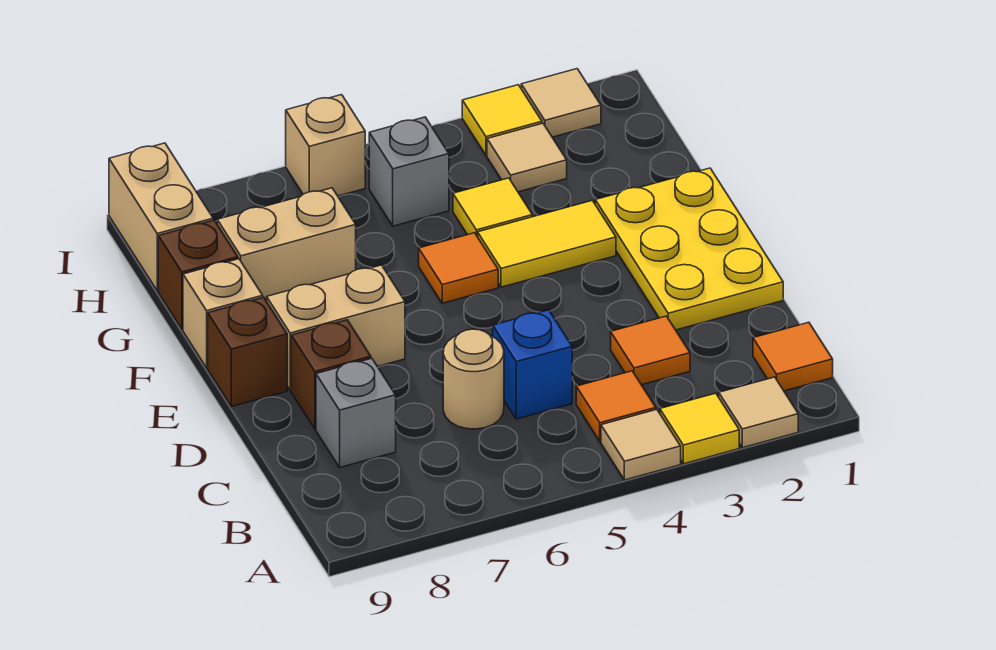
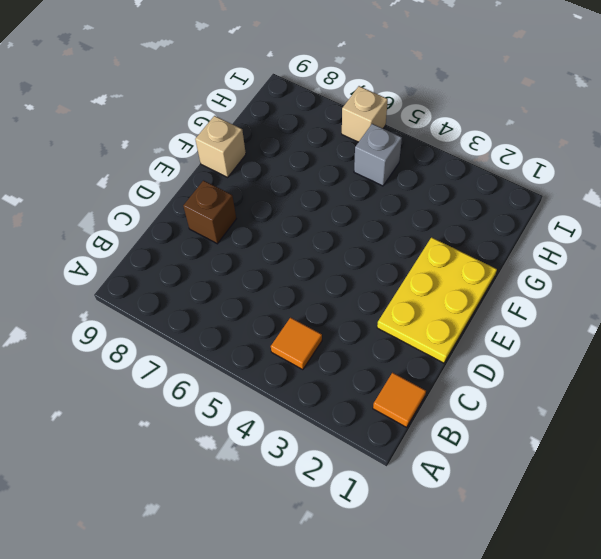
none -> tan 1x1 tile [719,377,798,448]
none -> yellow 1x1 tile [660,393,739,464]
none -> tan 1x1 tile [601,410,681,480]

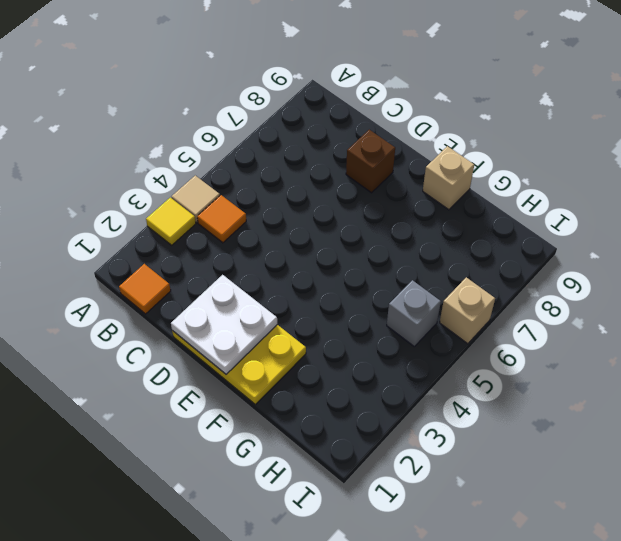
white 2x2 plate [171,275,277,374] -> none
none -> tan 1x1 tile [719,377,798,448]
none -> orange 1x1 tile [611,316,690,385]
none -> blue 1x1 brick [493,310,572,419]

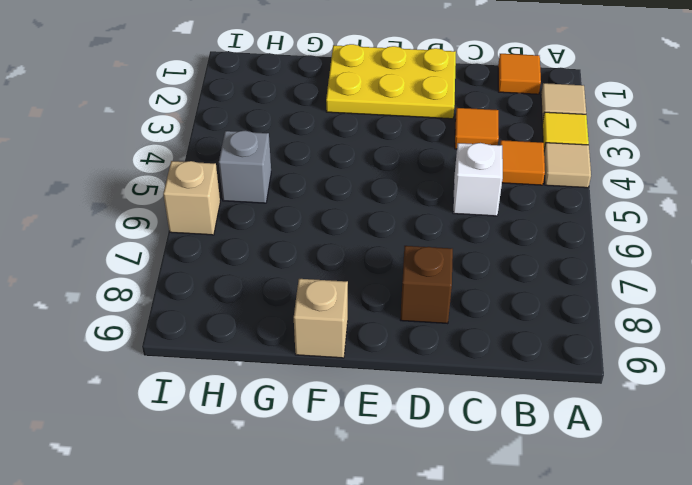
white 1x1 brick [453,143,503,216] -> blue 1x1 brick [493,310,572,419]
none -> tan 1x1 round brick [443,329,504,429]
none -> grey 1x1 brick [316,358,396,467]
none -> tan 1x2 brick [267,265,405,390]

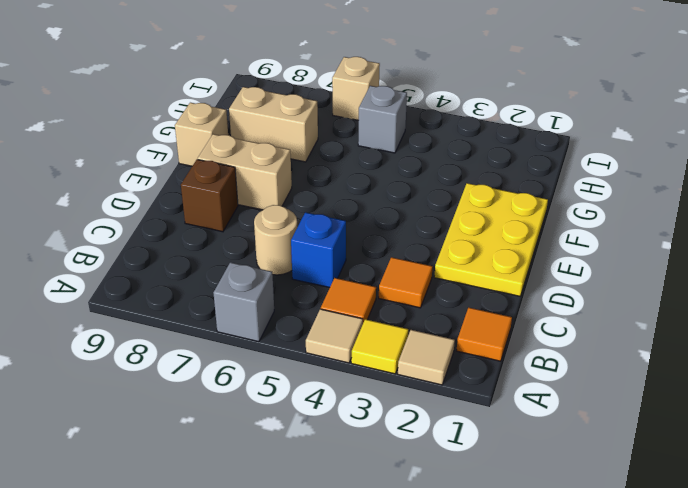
grey 1x1 brick [214,262,274,342] -> grey 1x1 brick moved to [316,358,396,467]
none -> brown 1x1 brick [208,297,287,407]
none -> yellow 1x2 tile [478,200,616,287]
none -> orange 1x1 tile [419,233,498,303]

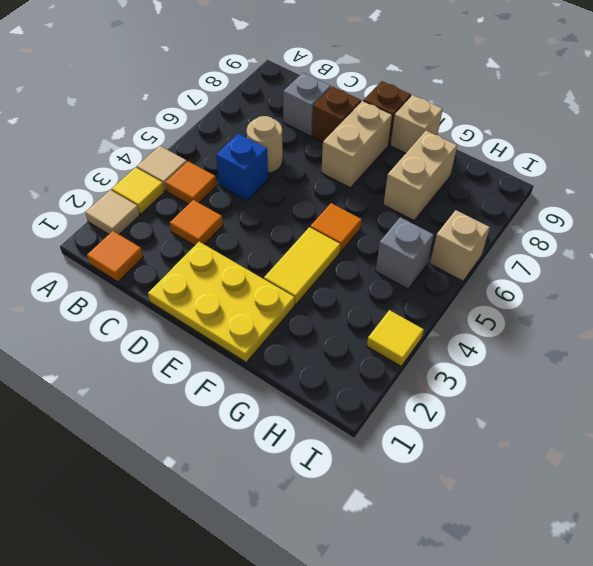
none -> yellow 1x1 tile [453,178,532,237]
none -> brown 1x1 brick [158,220,238,329]
none -> tan 1x1 tile [487,123,567,192]

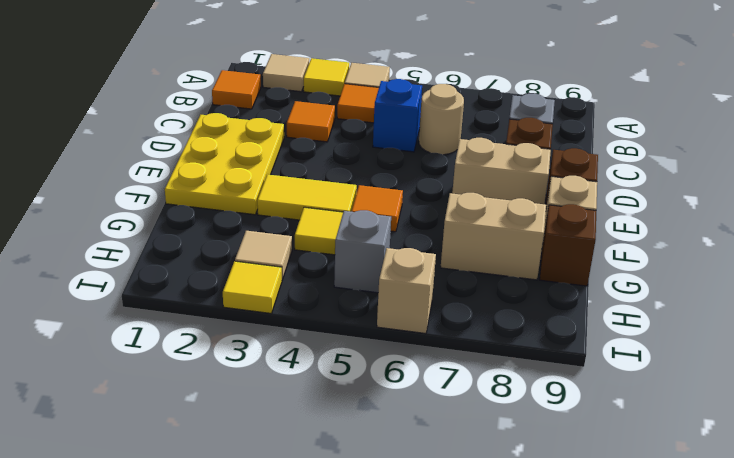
none -> tan 1x2 brick [109,143,213,291]
none -> tan 1x1 tile [521,69,601,137]

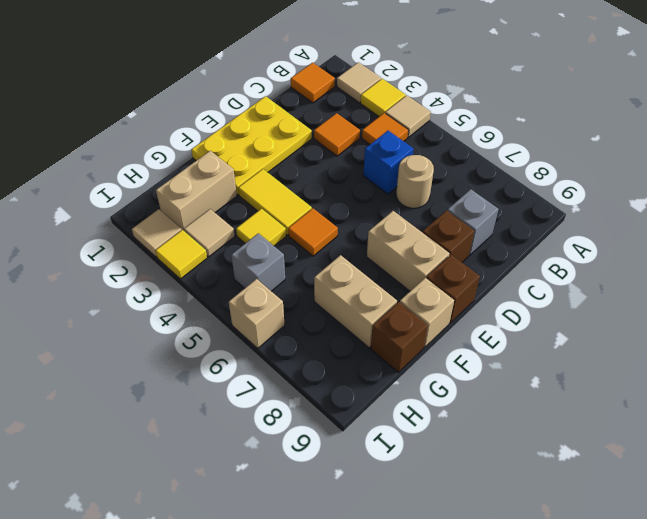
tan 1x2 brick [156,151,237,231] -> tan 1x2 brick moved to [109,143,213,291]

